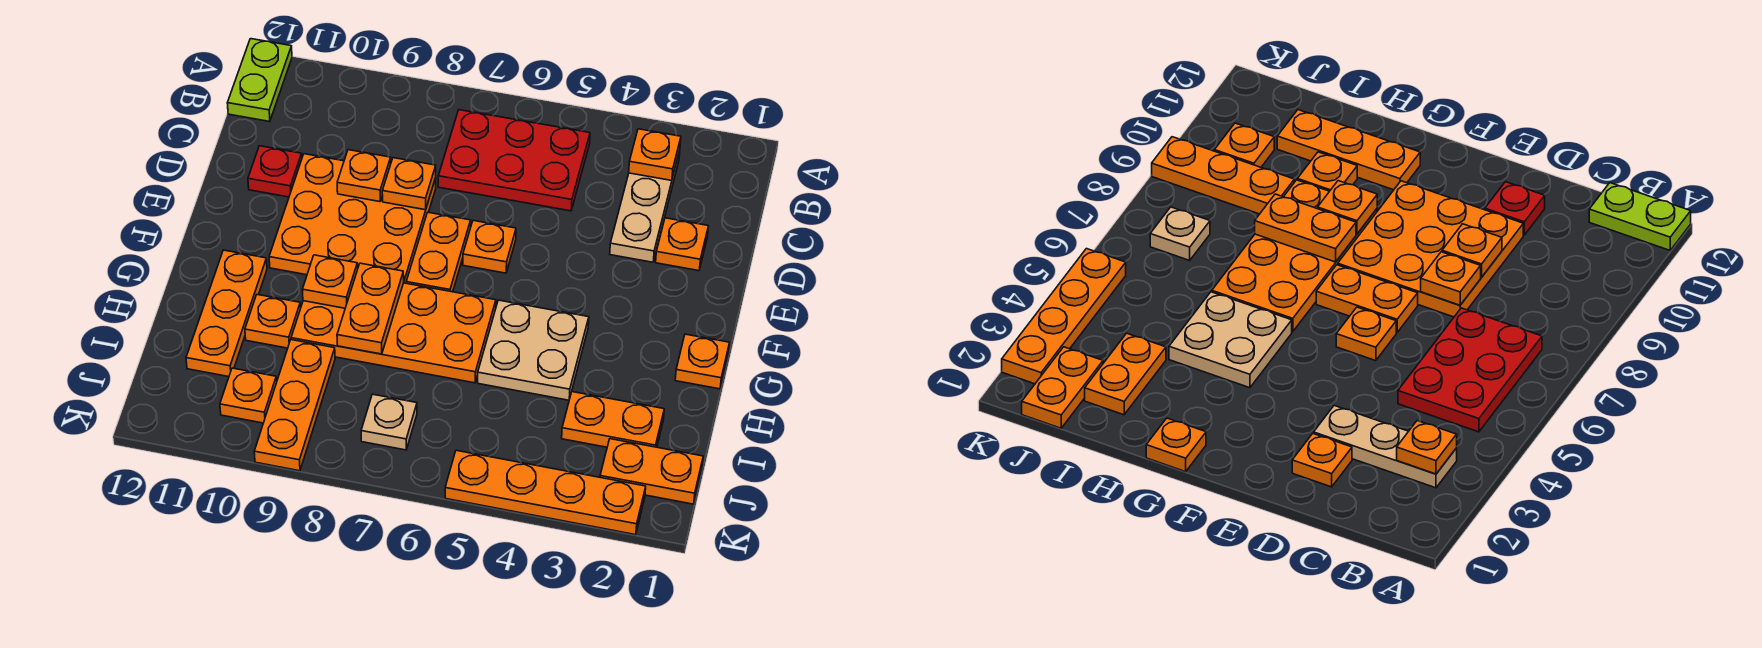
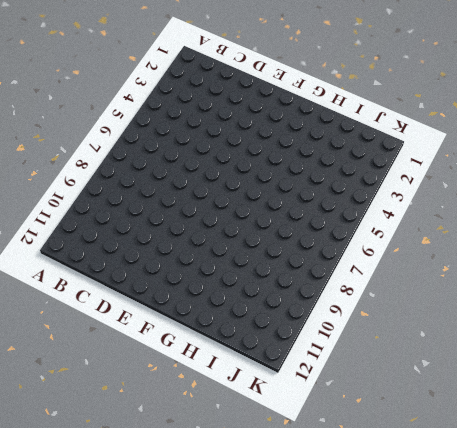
none -> lime 1x2 plate [227,39,292,122]
none -> tan 1x3 plate [610,150,680,262]
none -> red 2x3 plate [438,110,590,211]

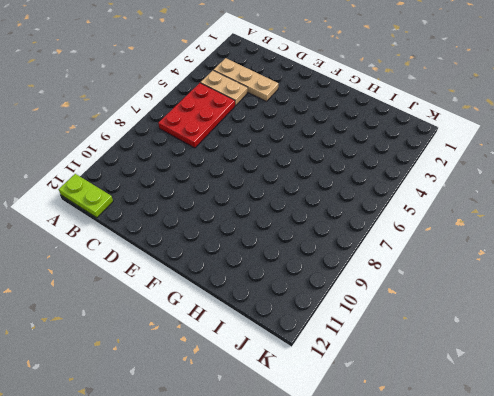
tan 1x2 plate [200,70,248,106] -> none
none -> orange 1x1 plate [656,218,708,271]
none -> orange 3x3 plate [269,154,436,283]
none -> red 1x1 plate [248,146,302,197]

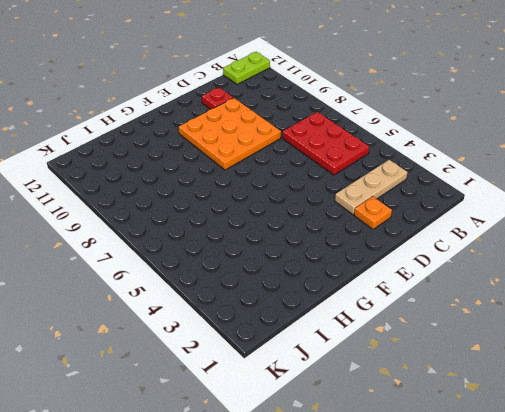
none -> orange 1x1 plate [463,221,516,273]
none -> orange 1x2 plate [406,212,471,292]
none -> orange 1x1 plate [675,334,729,389]

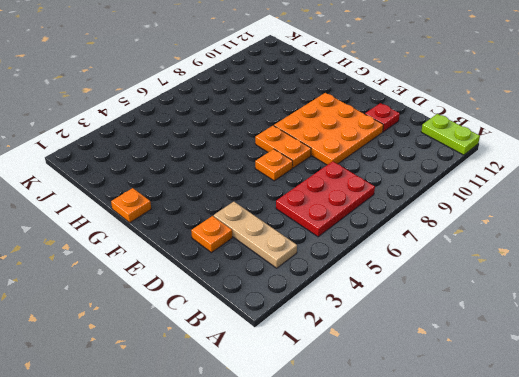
none -> tan 2x2 plate [478,300,589,400]
none -> orange 2x4 plate [291,283,496,383]
none -> orange 1x3 plate [186,250,267,377]

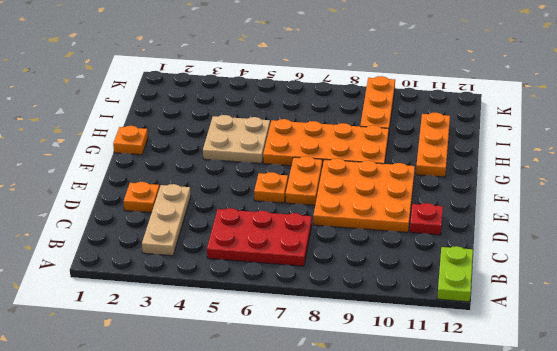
none -> orange 1x1 plate [245,295,301,348]
none -> orange 1x2 plate [562,392,664,447]
none -> orange 1x2 plate [600,439,703,504]

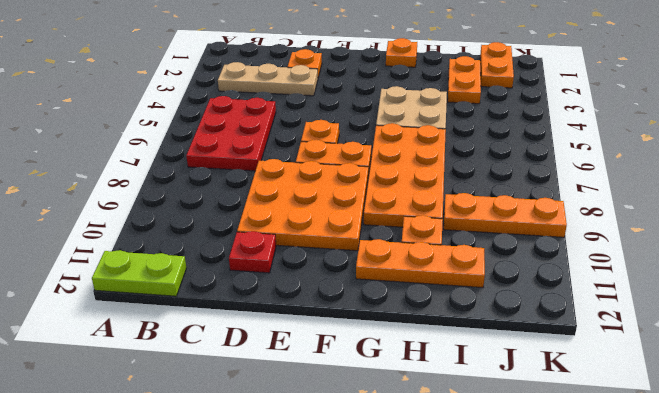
none -> tan 1x1 plate [361,394,417,450]
none -> orange 1x1 plate [220,368,277,423]
none -> orange 1x4 plate [445,450,646,535]

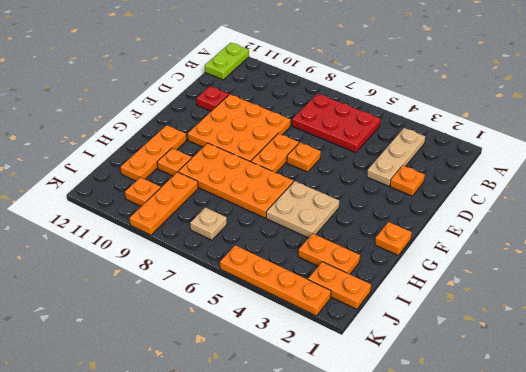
none -> orange 1x1 plate [629,129,681,181]
none -> orange 1x1 plate [382,158,436,210]
none -> orange 1x1 plate [337,150,391,202]

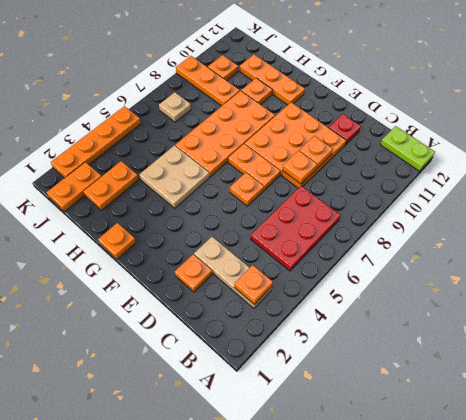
none -> orange 1x2 plate [337,263,404,354]
none -> orange 1x1 plate [302,255,358,308]

